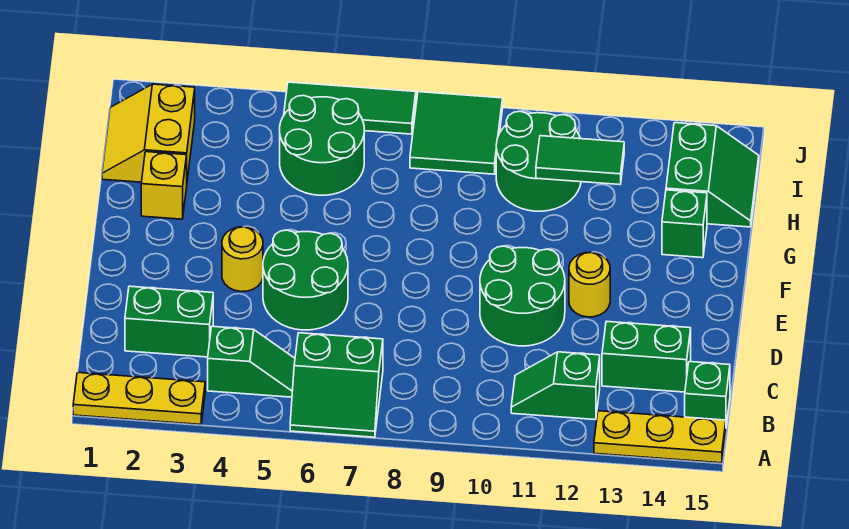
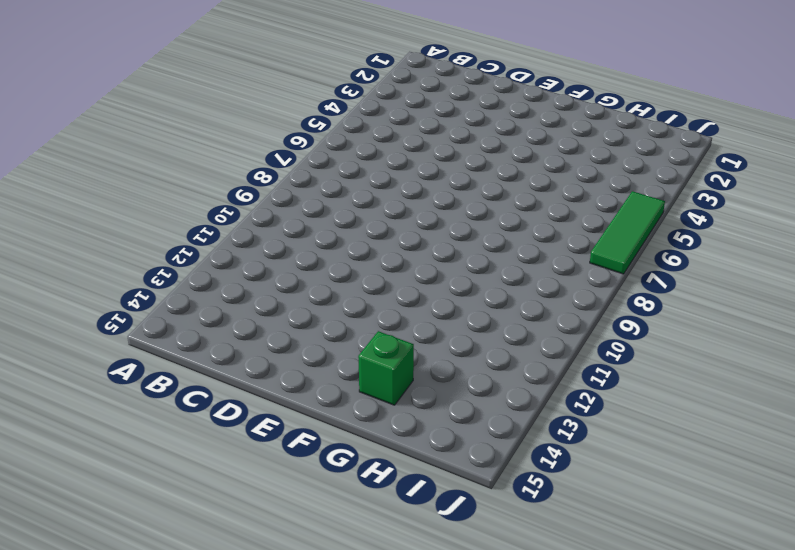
none -> yellow 1x3 plate [73,372,205,425]
none -> green 2x2 slope [290,333,383,437]
none -> yellow 1x3 plate [594,411,726,463]

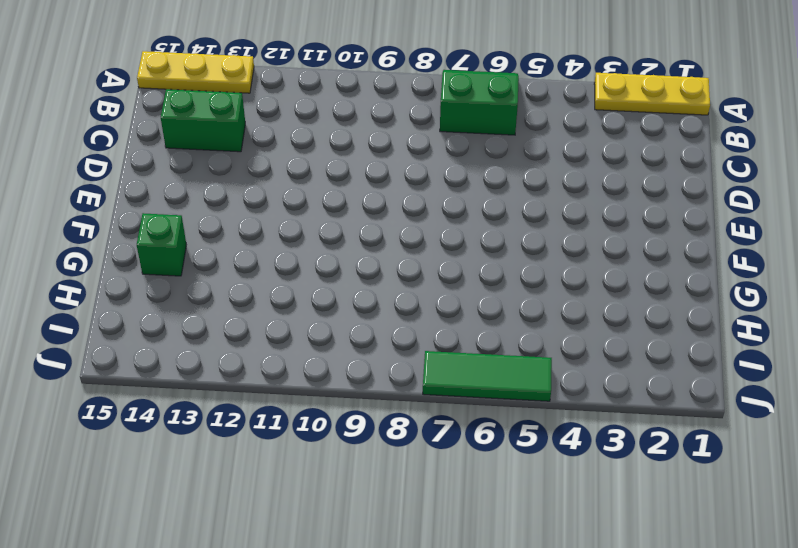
none -> green 1x2 slope [208,326,295,397]
none -> green 1x2 slope [511,352,600,420]
none -> green 1x1 brick [685,362,730,426]

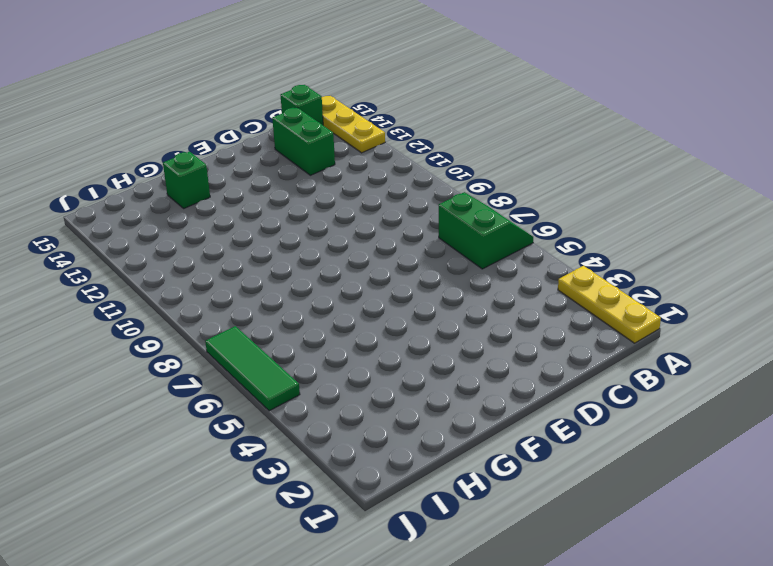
none -> green 1x2 slope [208,326,295,397]
none -> green 1x2 slope [511,352,600,420]
none -> green 1x2 brick [125,286,213,357]

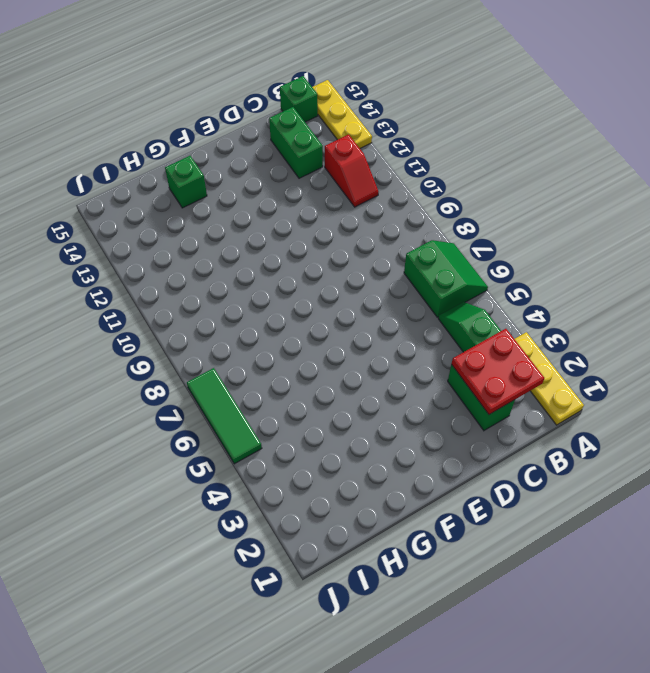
red 2x2 plate [451,329,544,414] -> none
red 1x2 slope [325,134,379,207] -> green 1x2 slope [511,352,600,420]
none -> green 2x2 round brick [263,230,348,330]
none -> green 2x2 round brick [480,246,565,346]
none -> yellow 1x1 round brick [222,227,263,292]

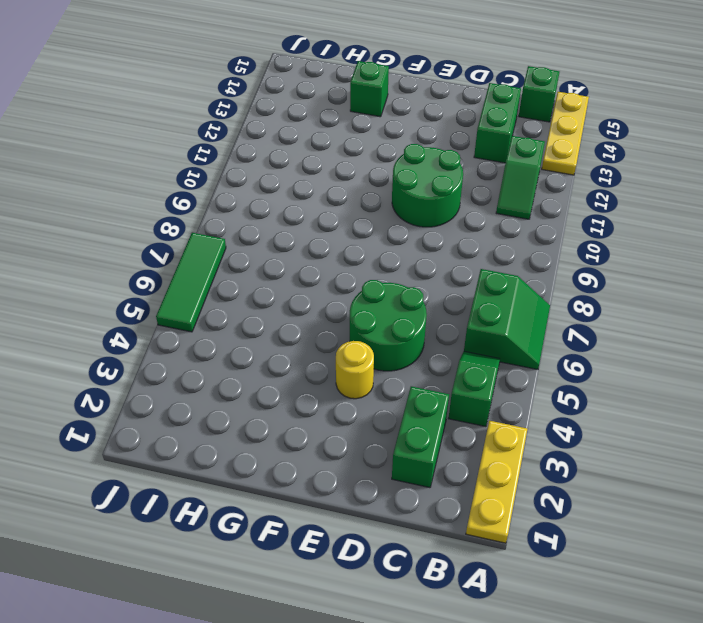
none -> yellow 1x1 round brick [569,252,610,317]
none -> yellow 1x1 brick [141,152,187,219]
none -> yellow 2x2 slope [102,84,195,182]

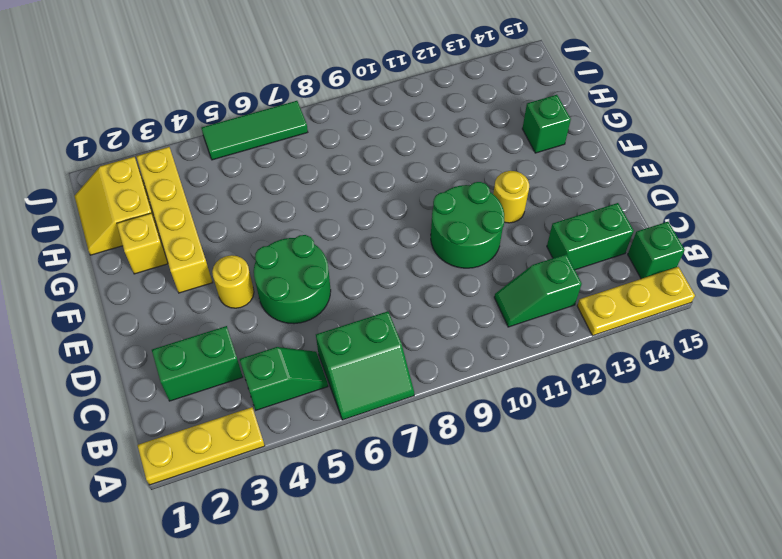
yellow 1x4 brick [136,147,213,293] -> none
none -> green 2x2 round brick [280,95,364,195]
none -> green 2x2 round brick [496,111,581,211]
none -> green 2x2 slope [666,123,759,227]

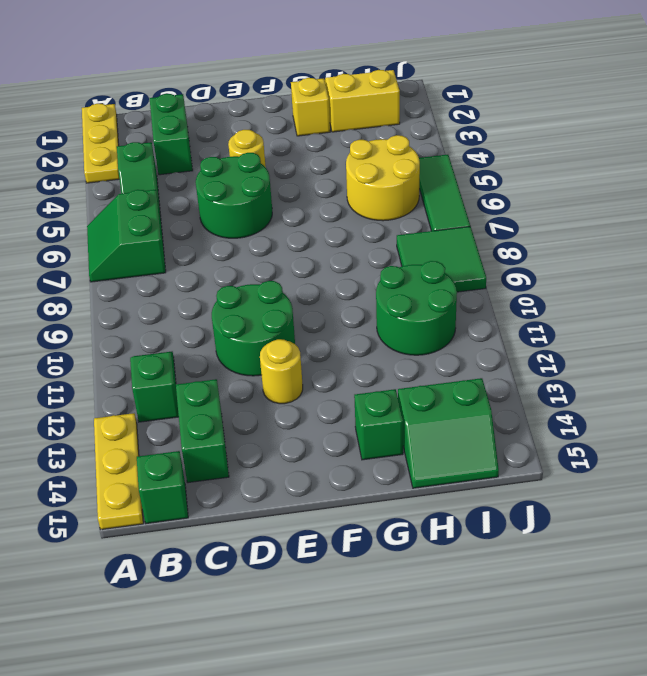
yellow 2x2 round brick [346,135,420,221] -> green 2x2 round brick [280,95,364,195]
none -> green 1x2 tile [536,136,624,185]

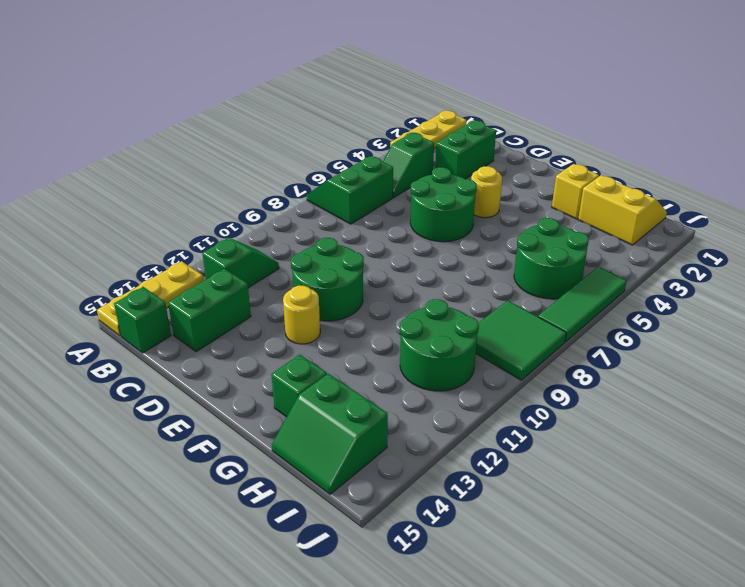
none -> green 1x2 tile [536,136,624,185]

